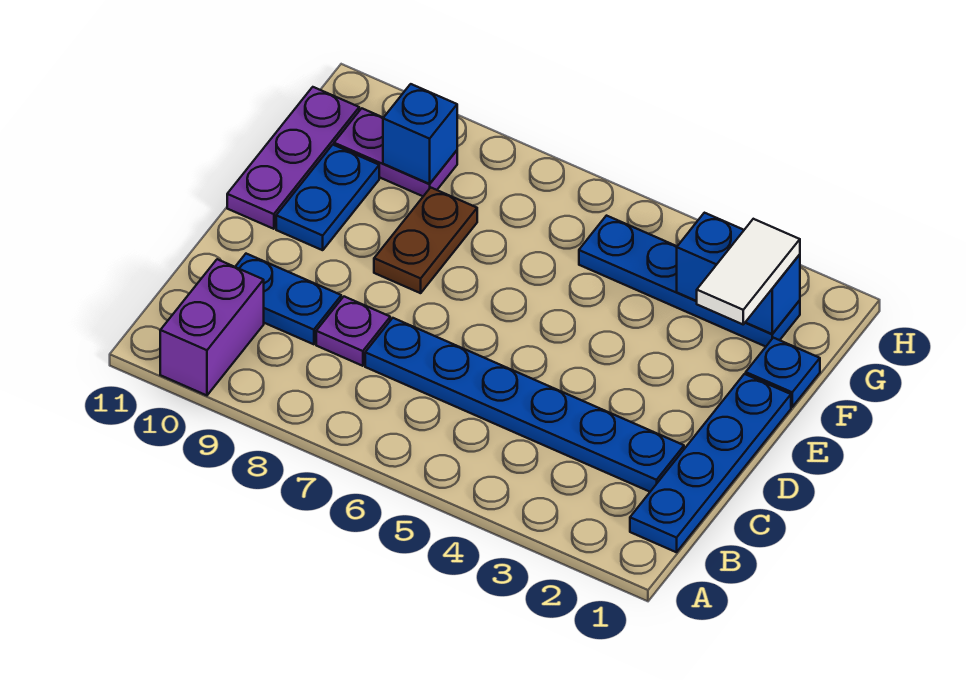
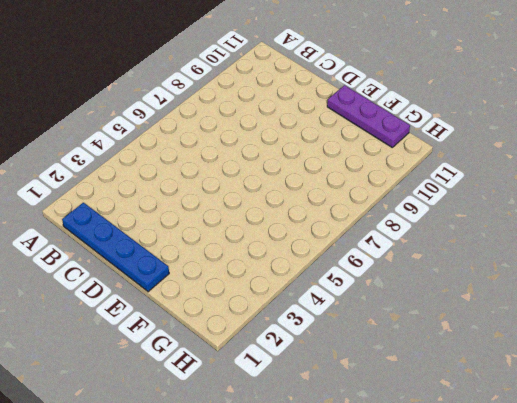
none -> purple 1x2 brick [160,259,264,395]
none -> blue 1x6 plate [365,318,684,492]
none -> purple 1x1 plate [316,297,390,366]

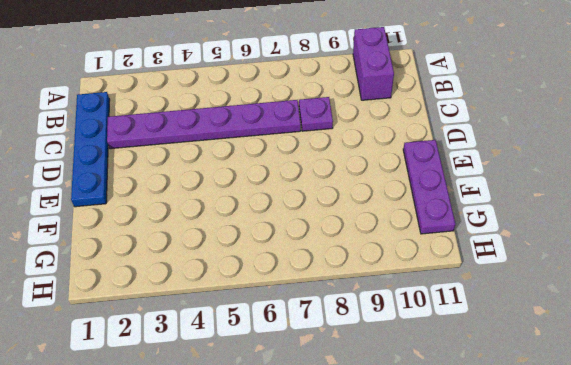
purple 1x6 plate [107,100,301,149] -> blue 1x6 plate [365,318,684,492]
none -> blue 1x2 plate [235,254,341,344]
none -> brown 1x2 plate [374,188,477,293]
none -> blue 1x2 plate [276,145,379,250]

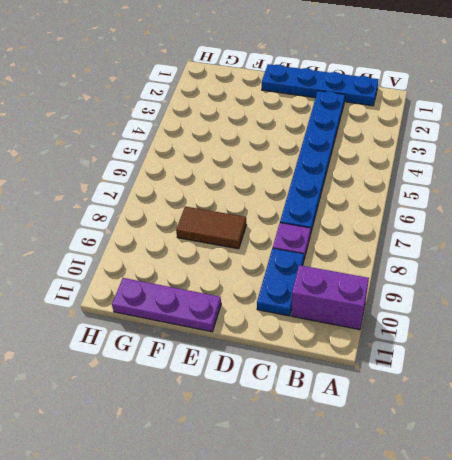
brown 1x2 tile [176,206,246,249] -> brown 1x2 plate [374,188,477,293]
none -> blue 1x2 plate [276,145,379,250]
none -> blue 1x1 plate [746,338,820,407]
none -> blue 1x4 plate [579,216,800,347]

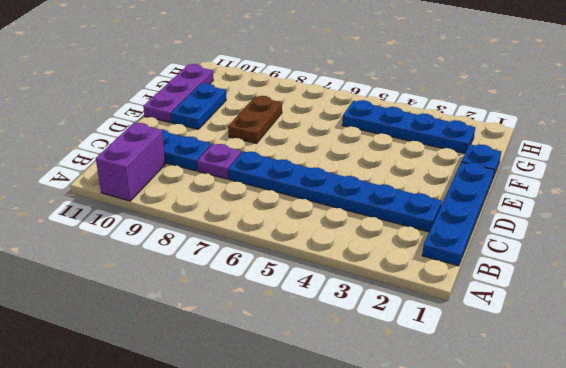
none -> purple 1x2 plate [334,108,457,196]
none -> blue 1x2 brick [677,213,800,334]
none -> blue 1x1 brick [383,84,457,184]

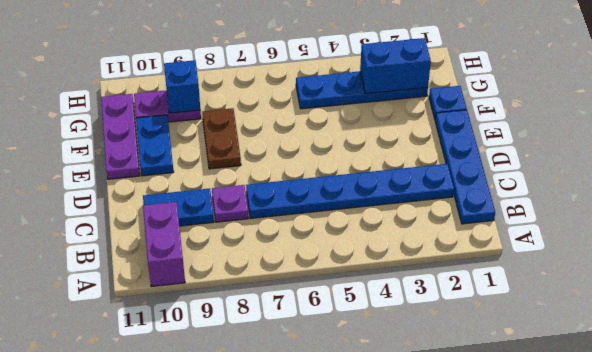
none -> white 1x2 tile [697,219,800,324]

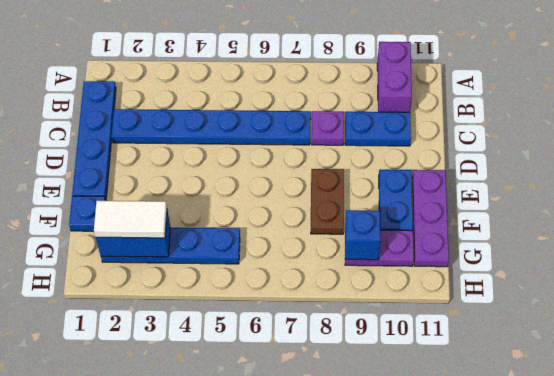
white 1x2 tile [94,201,167,238] -> white 1x2 tile turned to [697,219,800,324]

